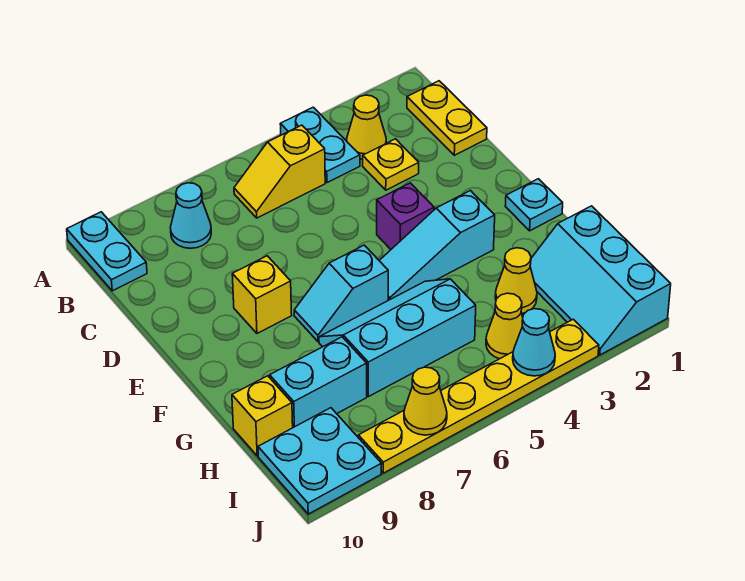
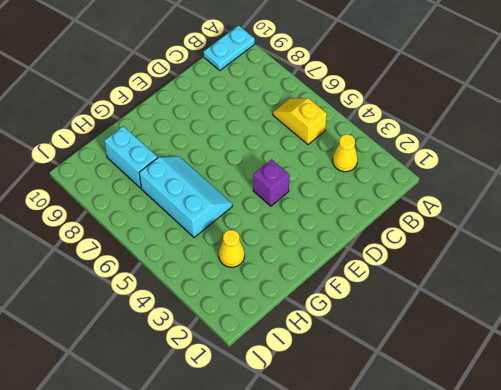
none -> cyan 1x2 plate [280,107,360,183]
none -> yellow 1x2 plate [407,81,487,155]
none -> cyan 1x1 cone [170,183,211,248]

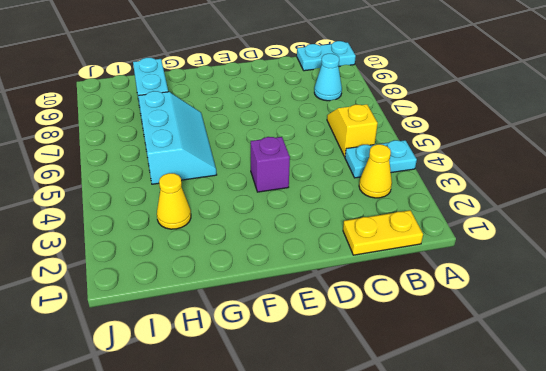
none -> yellow 1x1 plate [363,139,419,190]
none -> yellow 1x1 brick [232,256,292,333]
none -> cyan 1x1 plate [505,179,563,231]

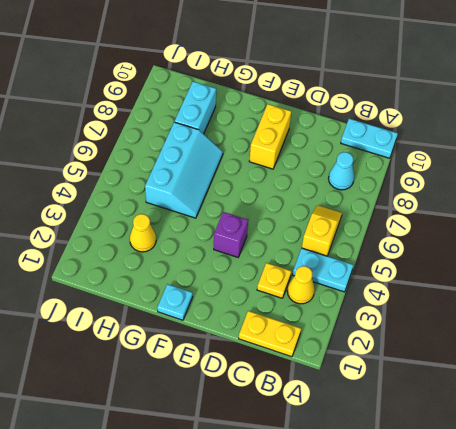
yellow 1x2 brick [249,104,291,169] -> yellow 1x1 brick [232,256,292,333]
none -> cyan 1x3 slope [379,191,495,300]
none -> cyan 1x2 slope [294,245,388,342]
none -> cyan 2x3 slope [530,206,671,355]

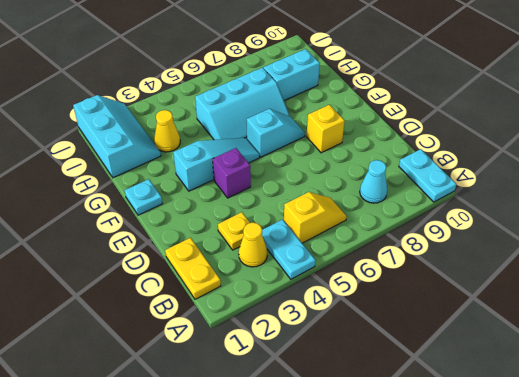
none -> yellow 1x1 brick [232,376,293,456]
none -> yellow 1x1 cone [486,293,523,359]
none -> cyan 2x2 plate [258,408,382,514]

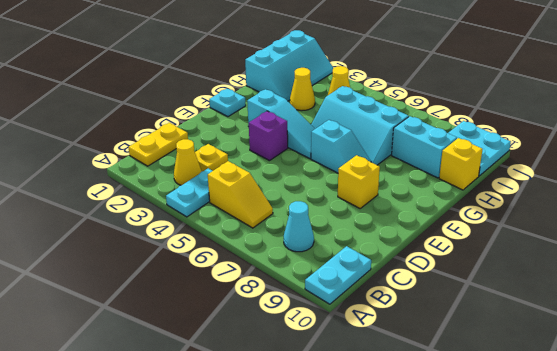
none -> yellow 1x6 plate [358,319,599,473]
none -> cyan 1x1 cone [513,309,555,376]
none -> yellow 1x1 cone [404,367,447,435]

